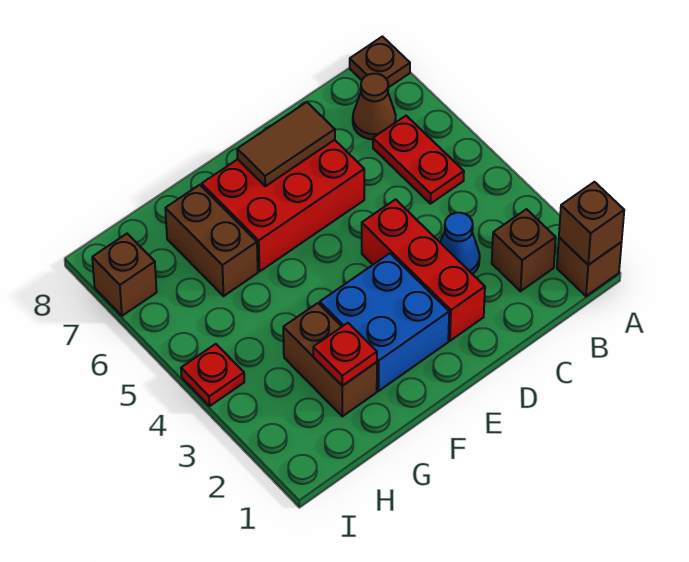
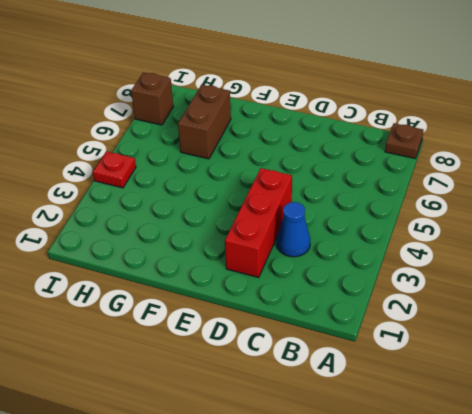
none -> brown 1x1 brick [557,237,622,296]
none -> brown 1x1 brick [492,209,556,291]
none -> red 1x2 plate [373,116,464,204]

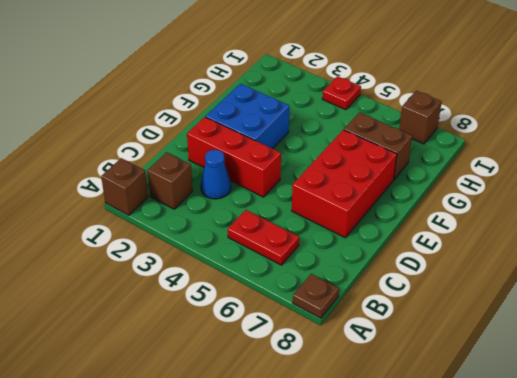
none -> brown 1x1 cone [353,74,396,139]
none -> brown 1x2 brick [283,303,377,416]
none -> brown 1x1 brick [559,182,624,265]

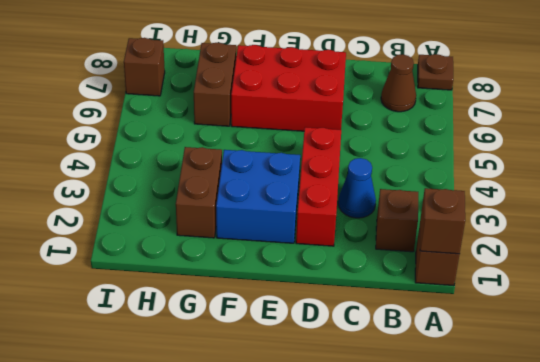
none -> red 1x2 plate [373,116,464,204]
none -> red 1x1 plate [181,344,244,406]
none -> brown 1x2 tile [237,102,335,186]

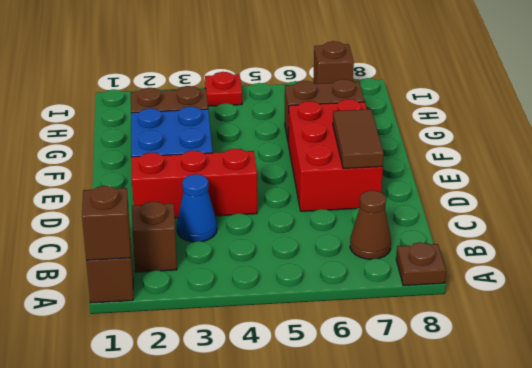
none -> red 1x2 plate [373,116,464,204]
none -> red 1x1 plate [313,323,377,386]

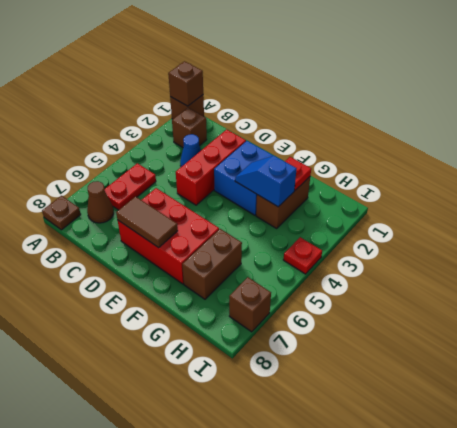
blue 1x2 slope [235,156,297,207] -> none

